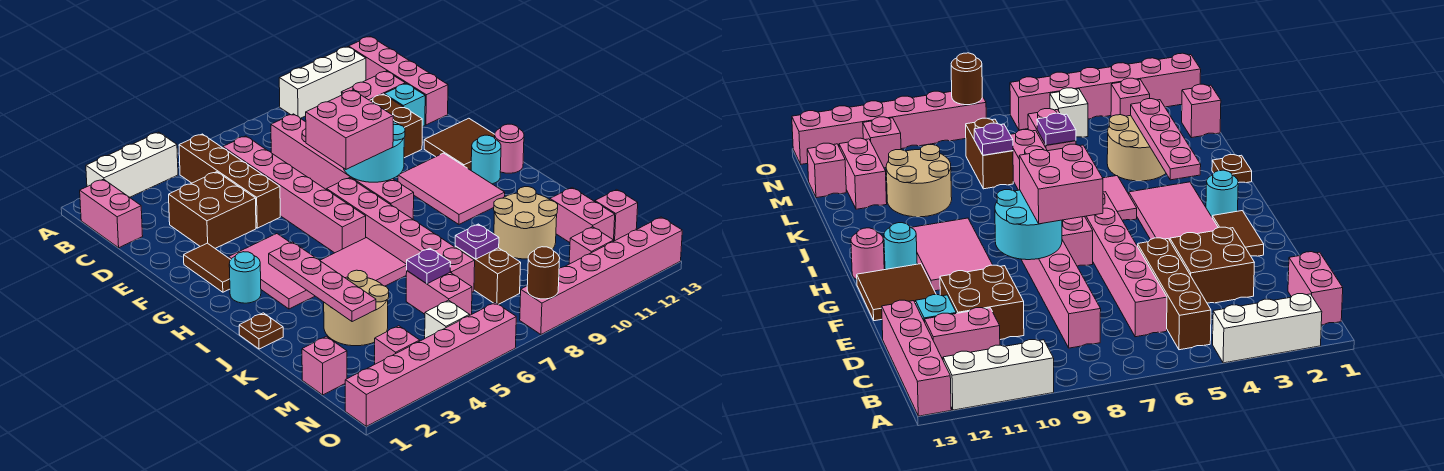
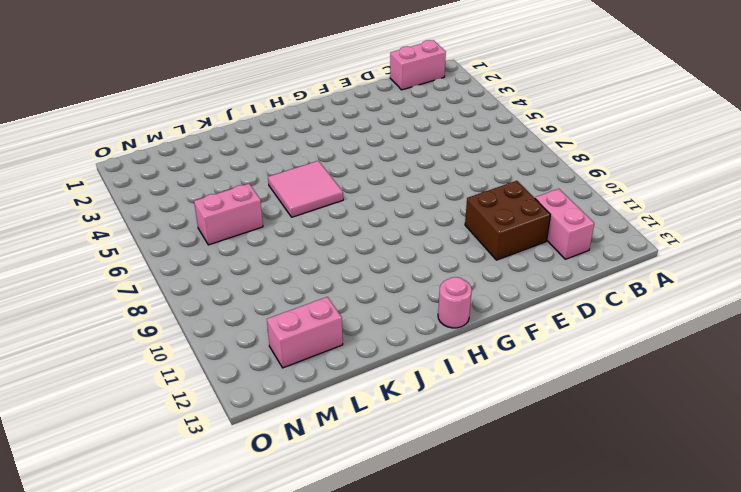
none -> white 1x3 brick [86,132,178,197]
none -> white 1x3 brick [279,47,366,118]
none -> pink 1x4 brick [349,36,448,125]
none -> brown 1x4 brick [179,134,280,228]

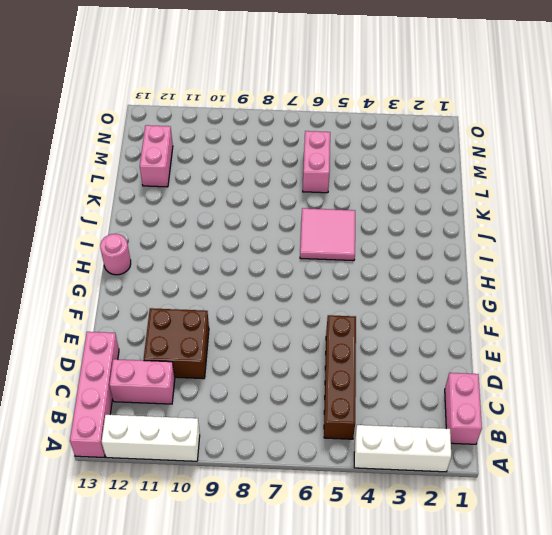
none -> pink 1x6 brick [223,136,366,253]
none -> pink 1x6 brick [271,114,414,219]
none -> brown 2x2 brick [169,172,256,248]
none -> cyan 1x1 brick [384,84,425,127]

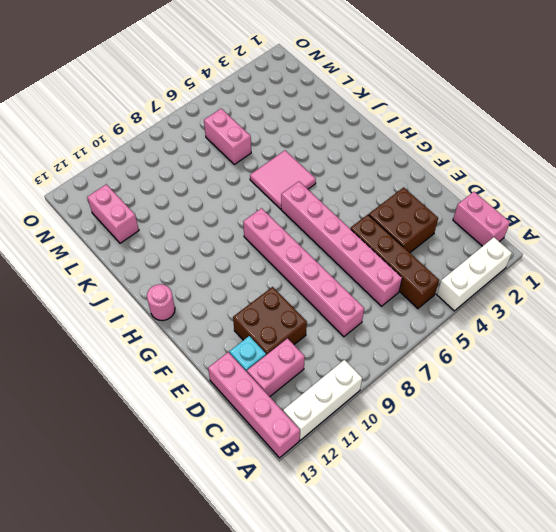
none -> brown 1x2 tile [184,243,231,292]
none -> brown 2x2 tile [424,118,495,170]
none -> pink 2x3 tile [229,234,315,309]
none -> pink 1x6 brick [327,178,475,292]

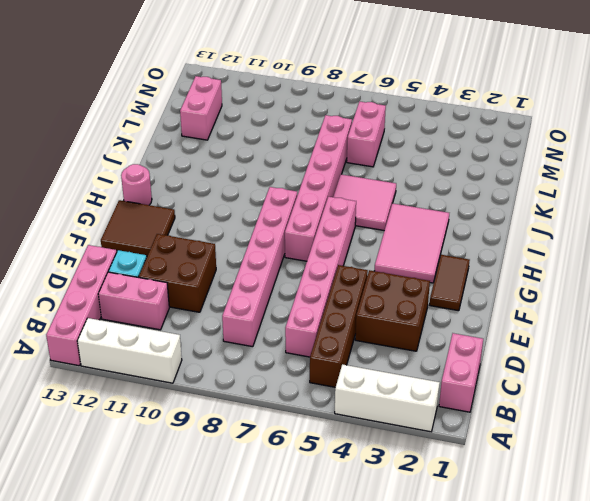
none -> pink 2x3 tile [398,153,505,224]
none -> cyan 1x1 round brick [229,252,261,303]
none -> cyan 1x1 round brick [471,135,501,184]
none -> brown 1x1 plate [239,313,283,349]

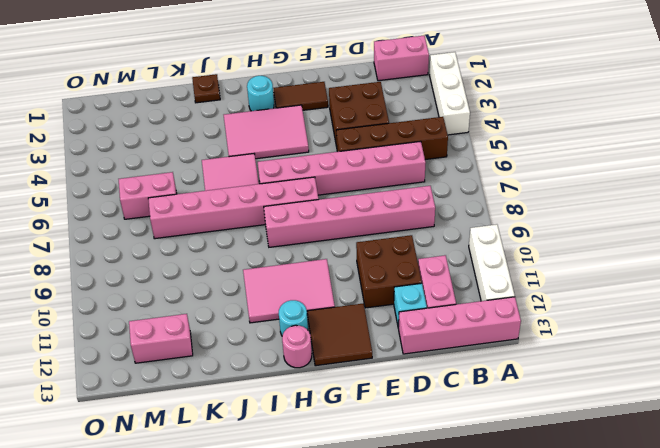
none -> tan 2x2 round brick [324,270,389,346]
none -> tan 2x2 round brick [494,187,558,259]
none -> brown 1x2 brick [455,246,521,305]
none -> pink 1x1 brick [302,336,347,395]

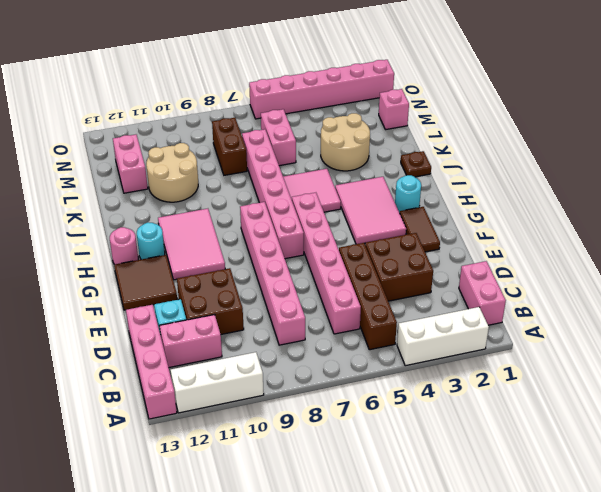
none -> pink 1x1 brick [595,190,638,241]
none -> pink 1x1 brick [375,326,420,364]
none -> white 1x1 brick [425,300,470,338]
none -> pink 1x1 brick [569,227,614,264]

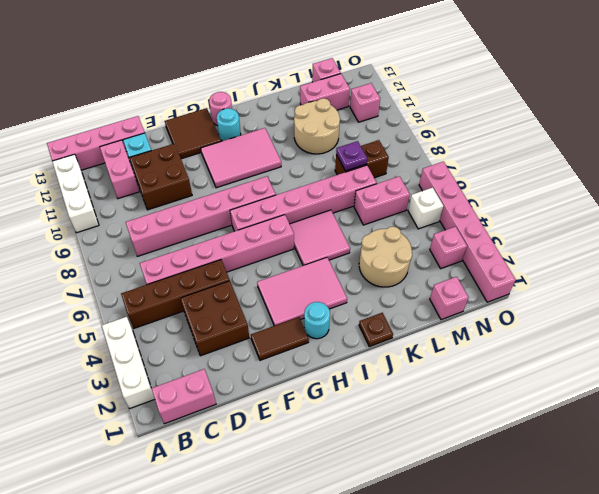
none -> pink 1x6 brick [520,217,682,335]
none -> cyan 2x2 round brick [344,121,405,182]
none -> pink 1x4 plate [269,242,376,322]
none -> purple 1x1 plate [407,248,451,284]

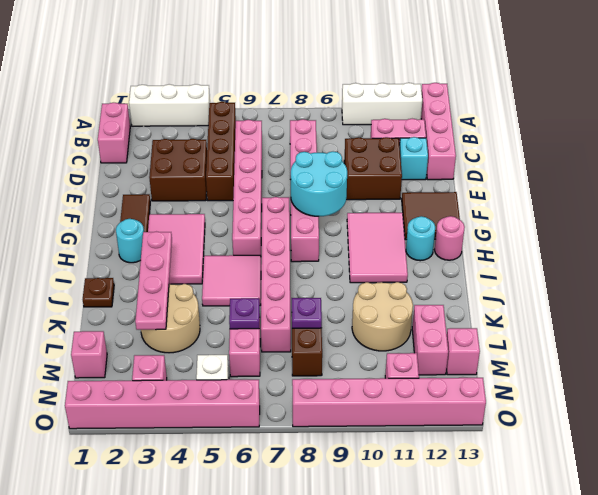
none -> brown 1x1 round brick [527,247,560,299]
none -> pink 2x2 brick [306,90,393,169]

